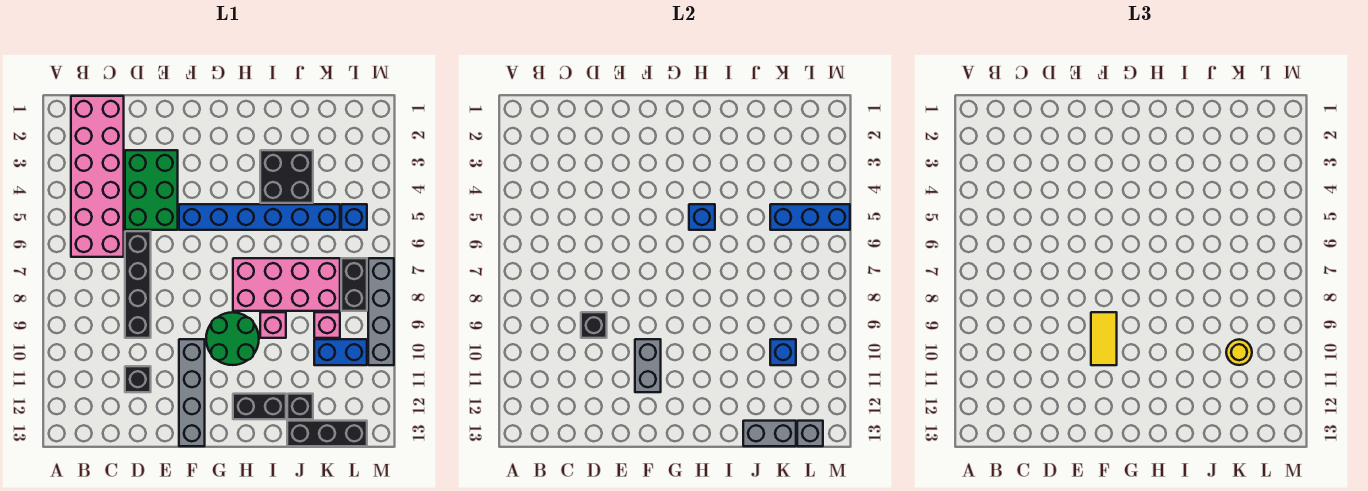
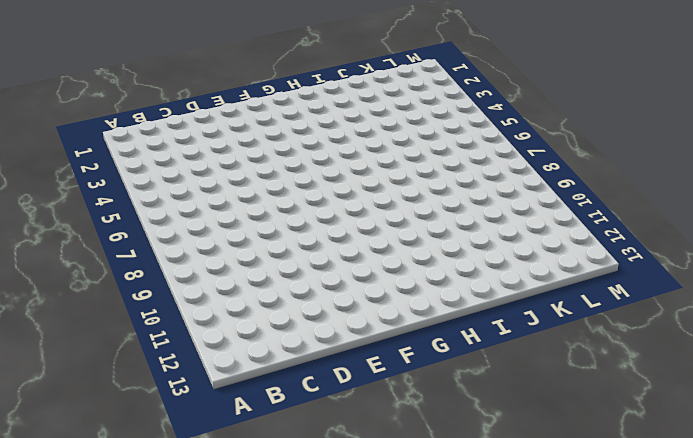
none -> pink 2x6 brick [71,96,124,257]
none -> green 2x3 brick [125,150,178,230]
none -> black 1x4 brick [125,231,151,338]

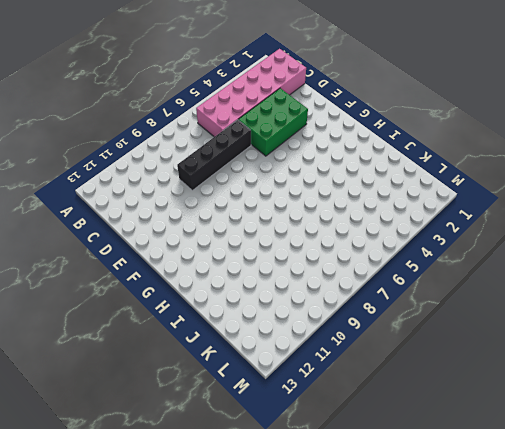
none -> black 1x1 brick [125,366,151,392]
none -> blue 1x6 brick [179,204,340,230]
none -> grey 1x4 brick [179,339,205,446]

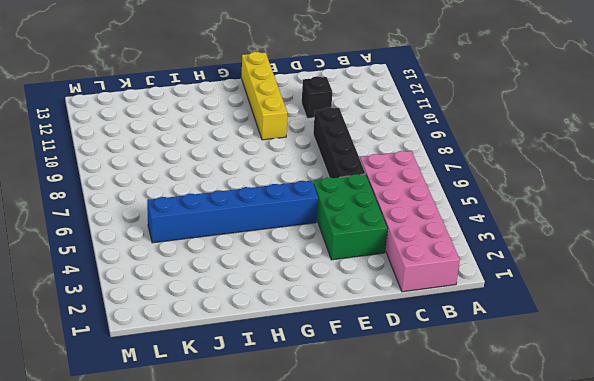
yellow 1x4 brick [242,52,287,140] -> grey 1x4 brick [179,339,205,446]
none -> green 2x2 round brick [206,312,259,365]
none -> pink 2x4 brick [233,258,340,311]
none -> black 1x2 brick [233,394,286,419]

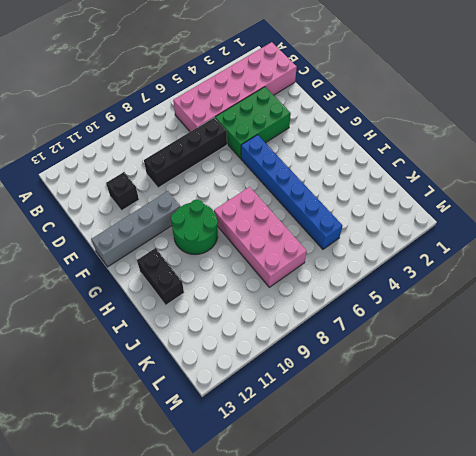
none -> black 2x2 brick [260,150,313,203]
none -> pink 1x1 brick [260,312,286,338]
none -> black 1x1 brick [287,394,313,419]

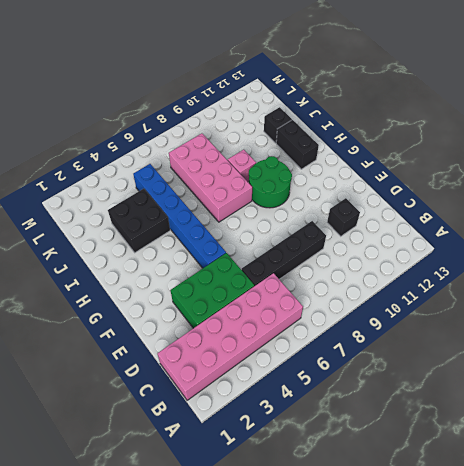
none -> grey 1x4 brick [179,339,205,446]
none -> black 1x3 brick [287,421,367,446]
none -> pink 1x1 brick [314,312,340,338]

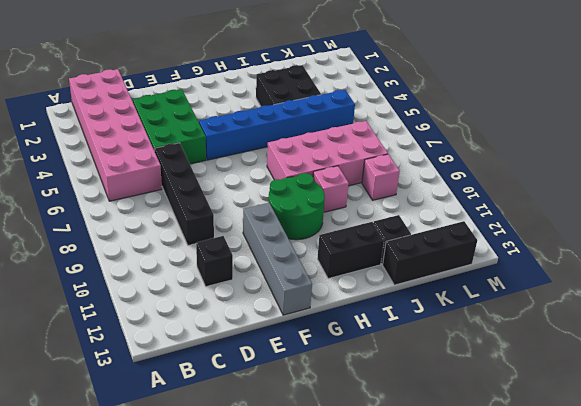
none -> blue 1x2 brick [314,339,367,365]
none -> blue 1x1 brick [341,204,367,230]
none -> black 1x2 brick [341,258,367,311]

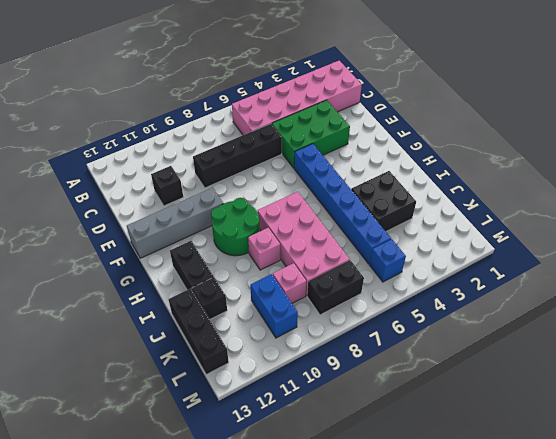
none -> grey 1x4 brick [368,258,394,365]
none -> black 1x1 brick [581,312,607,338]
none -> grey 1x2 brick [635,339,661,392]

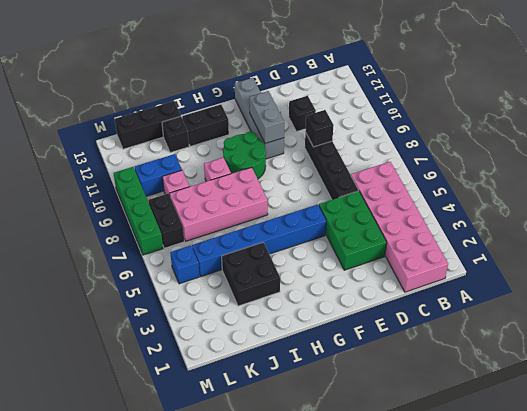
green 1x4 brick [114,167,163,255] -> grey 1x4 brick [368,258,394,365]
none -> blue 1x1 brick [689,204,715,230]
none -> grey 1x2 brick [743,421,796,446]
none -> blue 1x3 brick [770,204,850,230]

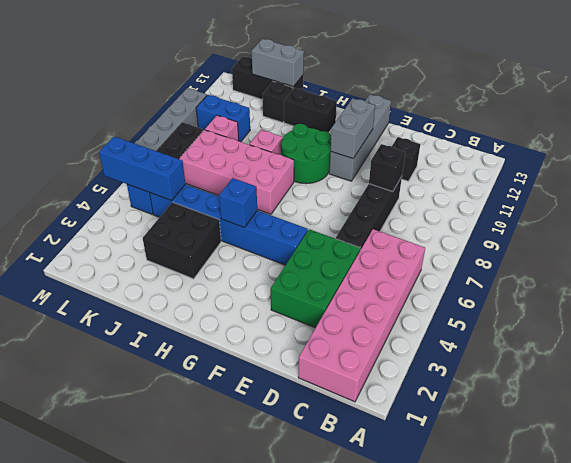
none -> blue 1x1 brick [770,339,796,365]
none -> grey 1x1 brick [797,421,823,446]
none -> yellow 1x2 tile [1091,312,1117,365]

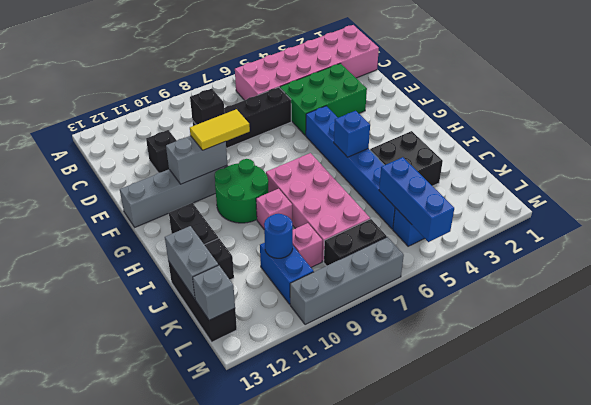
blue 1x1 round brick [264,214,293,258] -> blue 1x1 brick [770,339,796,365]
none -> yellow 1x1 round brick [1226,339,1252,365]

